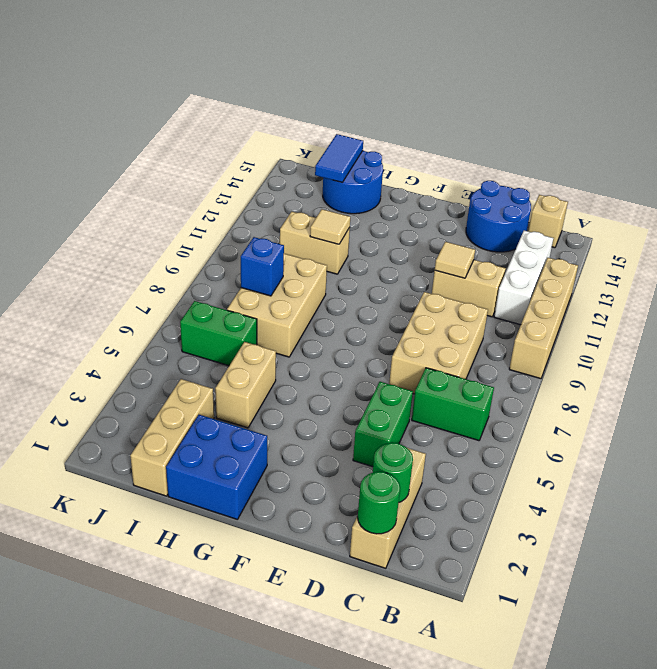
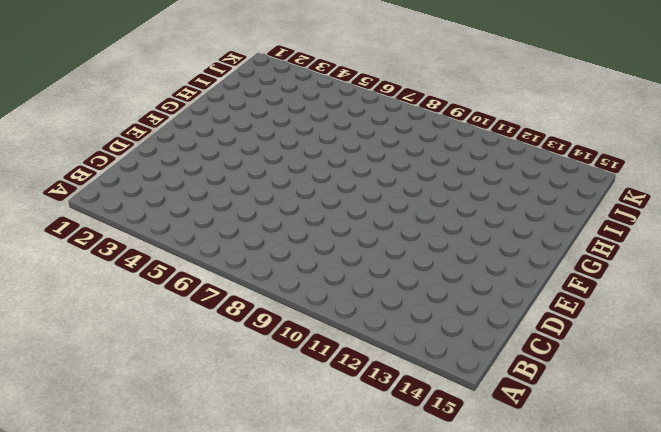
none -> tan 1x4 brick [509,258,578,379]
none -> green 1x2 brick [412,368,494,441]
none -> white 1x3 brick [494,231,553,325]

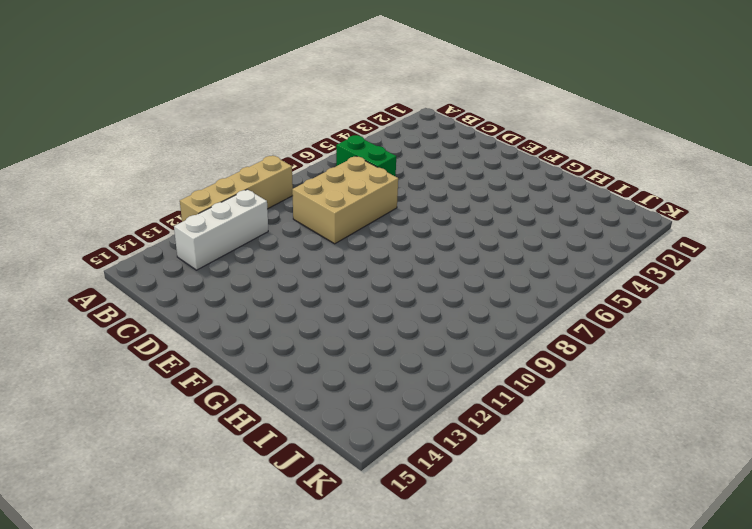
none -> tan 1x1 brick [528,195,568,248]
none -> tan 1x3 brick [350,448,426,568]
none -> tan 1x2 brick [432,260,506,317]

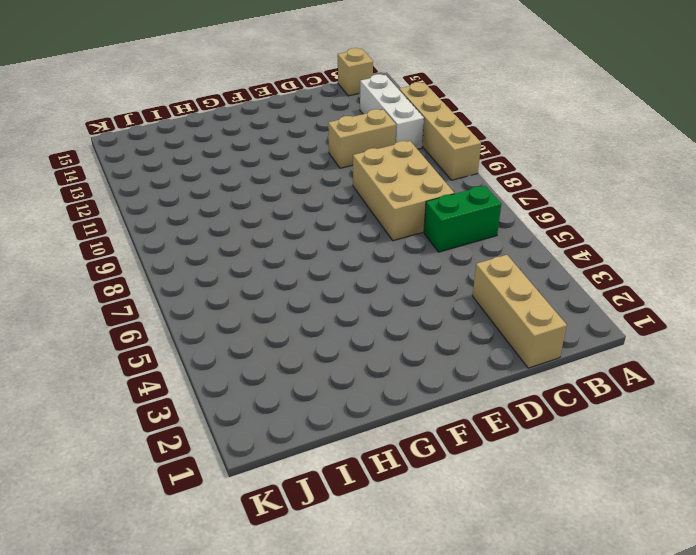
none -> blue 2x2 round brick [466,181,531,252]
none -> green 1x2 brick [353,382,413,467]
none -> blue 2x2 brick [166,415,267,520]

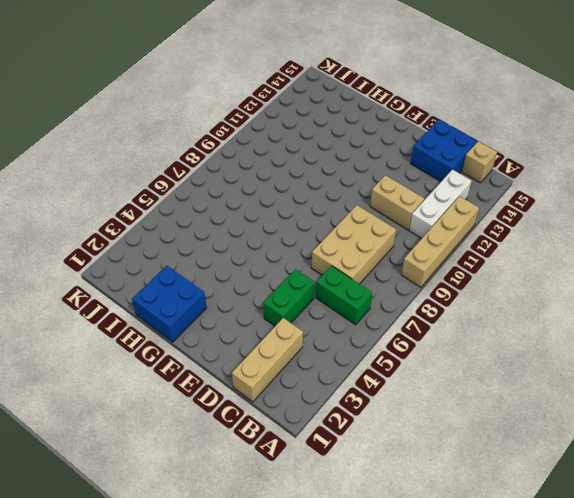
blue 2x2 brick [411,119,477,181] -> blue 2x2 round brick [466,181,531,252]
none -> tan 1x2 brick [215,342,276,428]
none -> tan 2x3 brick [227,254,327,357]
none -> tan 1x2 brick [280,212,350,274]

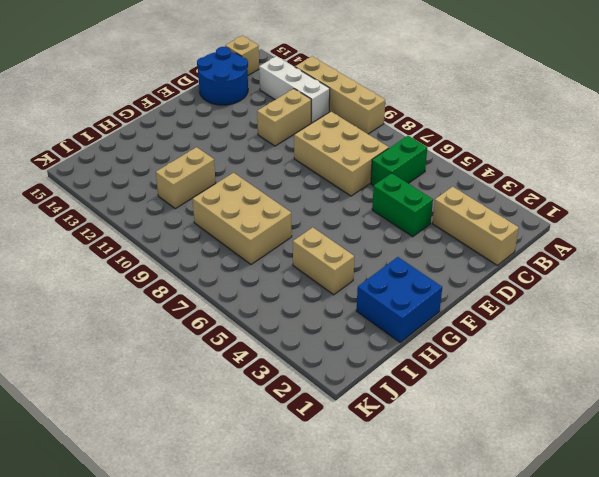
none -> blue 2x2 round brick [323,151,383,214]
none -> tan 1x3 brick [130,379,214,496]
none -> green 1x2 brick [180,301,257,366]

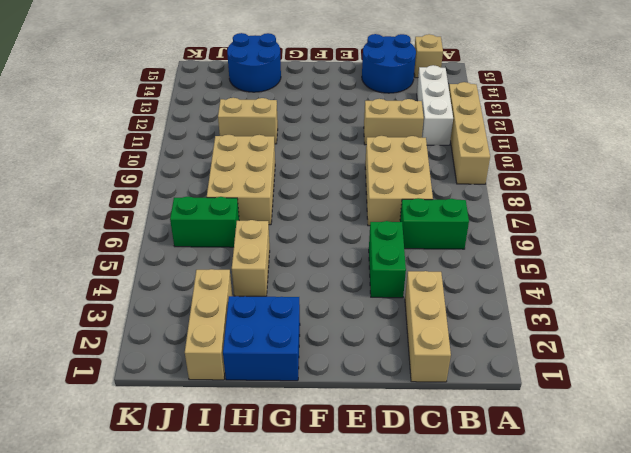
none -> green 1x1 round brick [358,472,400,534]
none -> green 1x1 round brick [373,443,413,502]
none -> tan 1x1 tile [435,242,475,278]

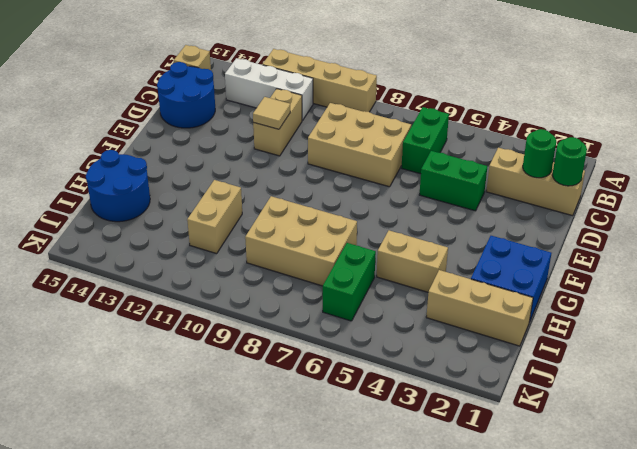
none -> tan 1x1 tile [310,209,350,244]
none -> blue 1x1 brick [241,237,284,296]
none -> blue 1x2 tile [315,134,363,182]

